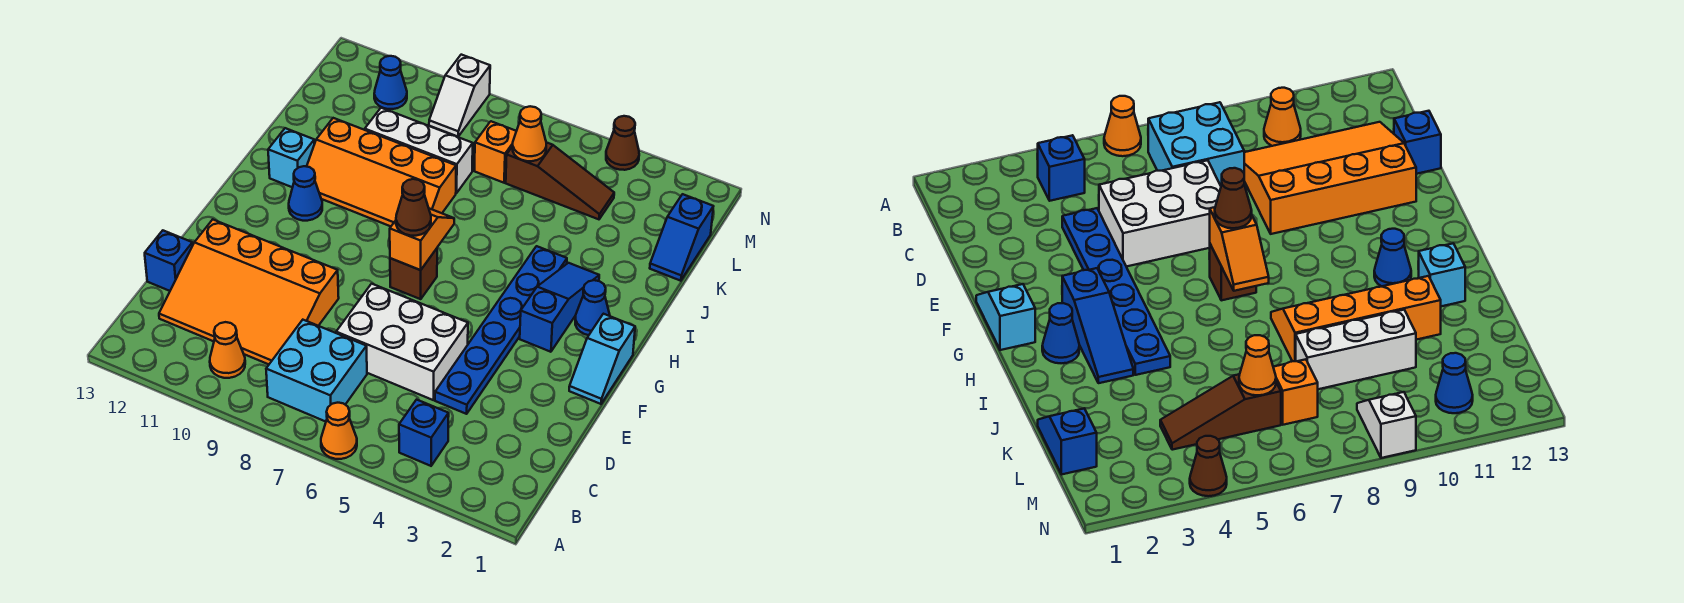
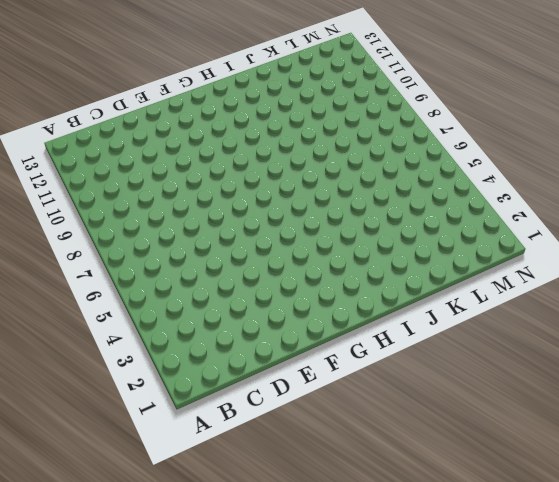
none -> orange 1x1 cone [321,403,357,459]
none -> blue 1x1 brick [399,400,449,466]
none -> cyan 2x2 brick [266,320,367,422]

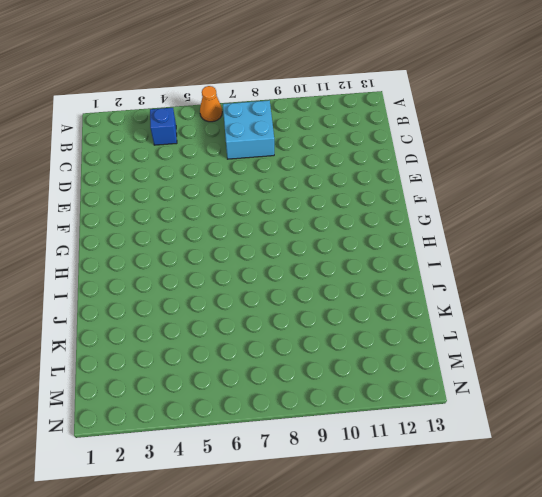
none -> orange 1x1 cone [210,322,245,378]
none -> orange 3x4 slope [159,220,339,364]
none -> blue 1x6 plate [435,246,567,414]

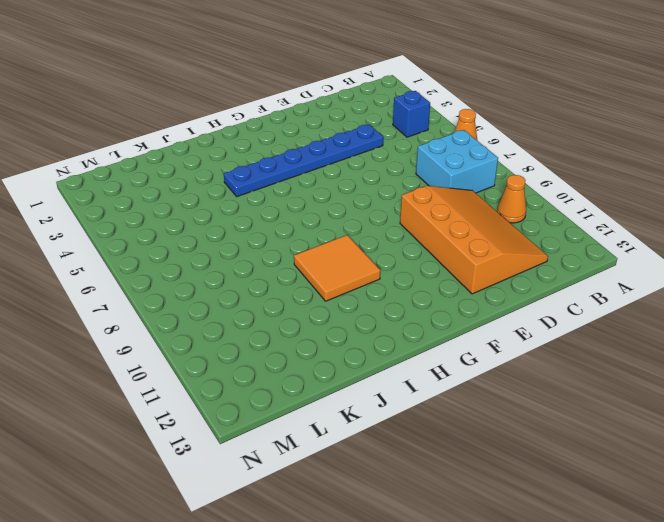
orange 2x2 tile [294,235,380,301] -> orange 2x4 slope [307,118,456,226]
none -> white 2x3 brick [336,284,468,400]
none -> blue 1x1 brick [145,231,193,291]
none -> cyan 1x2 slope [569,314,635,404]

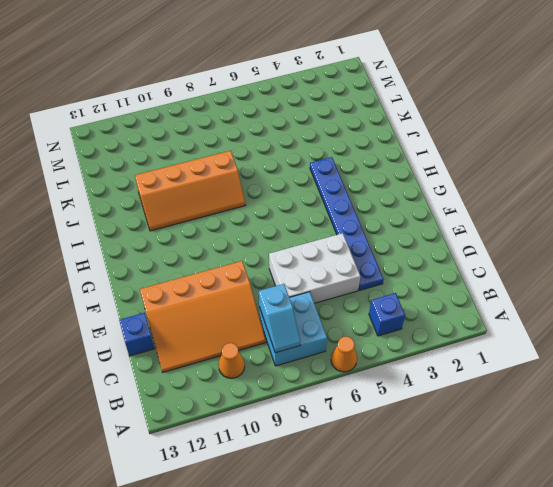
cyan 1x2 slope [259,284,301,353] -> cyan 1x2 slope moved to [569,314,635,404]
none -> blue 1x3 slope [520,263,599,352]
none -> brown 1x1 brick [390,249,437,299]
none -> blue 1x1 cone [575,280,610,335]

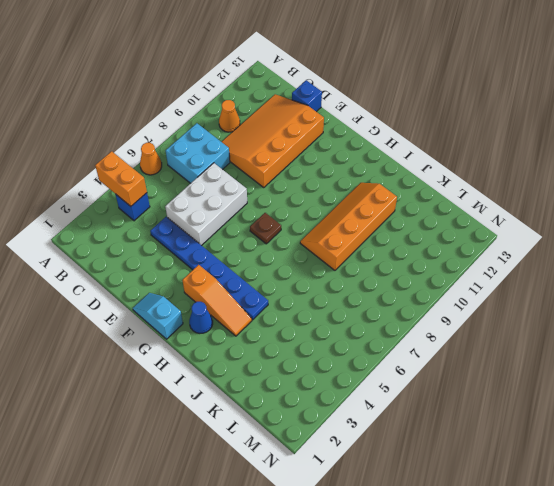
orange 1x2 brick [95,151,147,206] -> none
orange 1x3 slope [182,265,252,336] -> blue 1x3 slope [520,263,599,352]
brown 1x1 plate [250,213,281,244] -> brown 1x1 brick [390,249,437,299]
none -> blue 1x1 cone [289,166,322,221]
none -> cyan 1x1 brick [268,128,314,187]
none -> blue 1x2 slope [650,194,713,281]

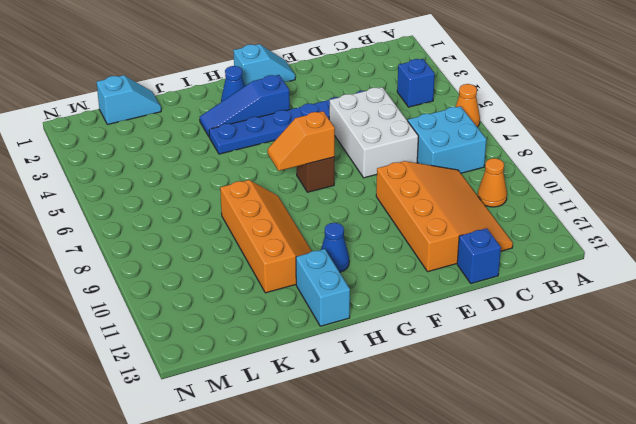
cyan 1x2 brick [296,249,350,326] -> cyan 1x1 brick [268,128,314,187]
cyan 1x2 slope [97,75,161,125] -> blue 1x2 slope [650,194,713,281]
none -> white 1x3 brick [365,108,473,193]
none -> brown 1x3 slope [506,142,614,219]
none -> orange 1x1 brick [475,121,516,183]

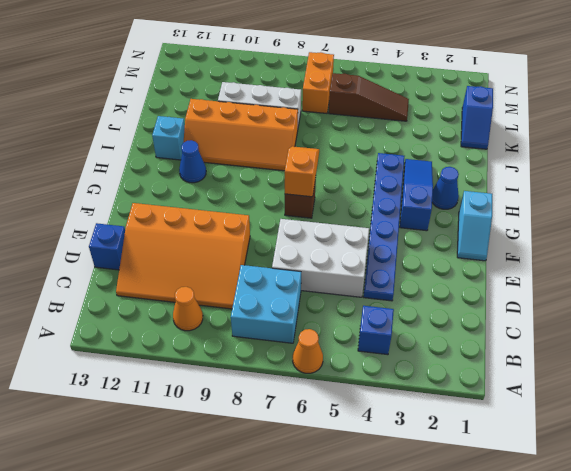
orange 1x2 brick [302,52,334,113] -> orange 1x1 brick [475,121,516,183]
none -> white 1x2 slope [429,55,490,137]
none -> blue 1x1 cone [374,56,407,109]
none -> brown 1x1 cone [606,116,639,170]

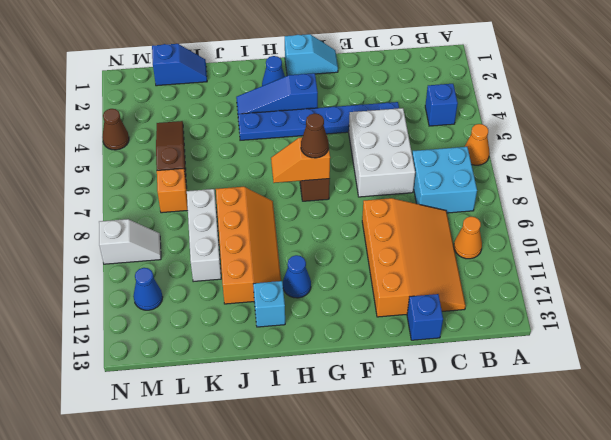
none -> orange 1x1 cone [513,106,546,161]

